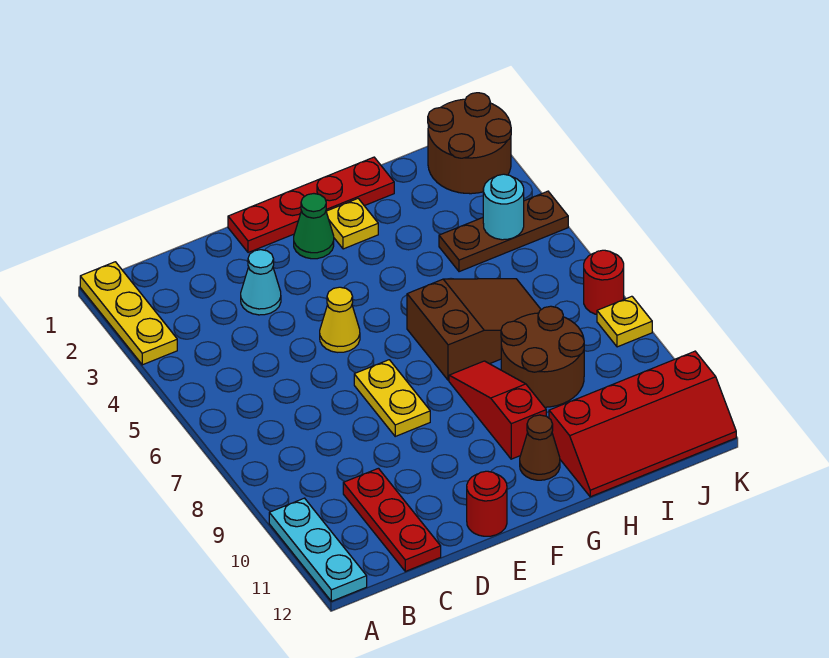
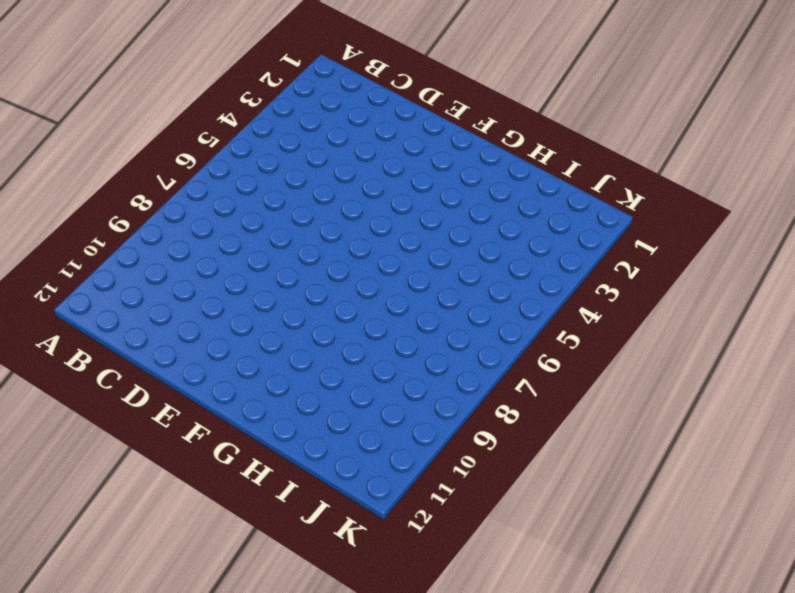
none -> yellow 1x3 plate [80,262,177,365]
none -> cyan 1x3 plate [269,498,367,601]
none -> red 1x3 plate [343,468,441,571]

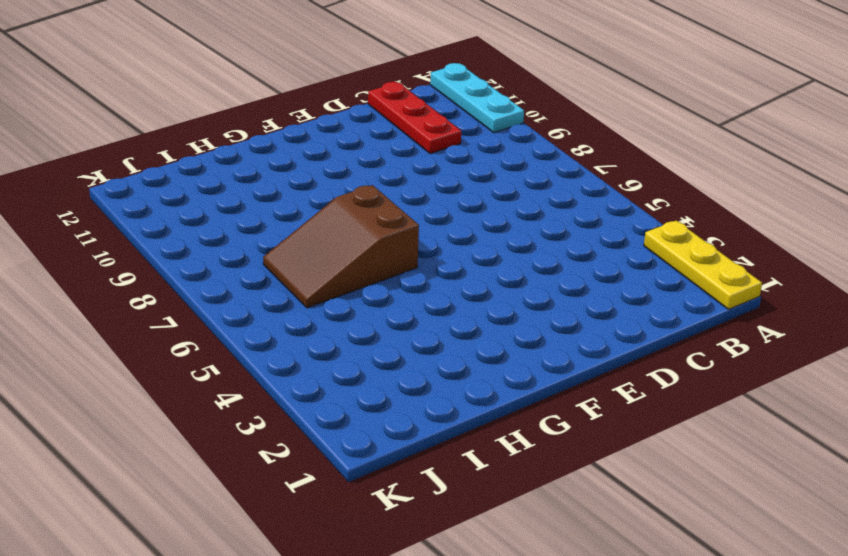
none -> cyan 1x1 cone [241,250,281,315]
none -> red 1x4 plate [228,157,394,253]
none -> yellow 1x1 cone [320,287,360,352]

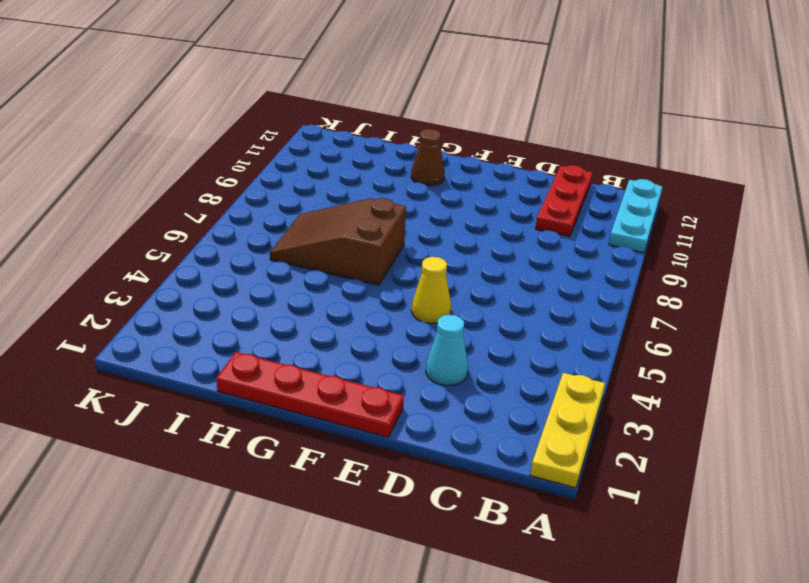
none -> yellow 1x2 plate [354,360,430,436]
none -> red 1x1 round brick [467,471,507,536]
none -> green 1x1 cone [294,194,334,259]

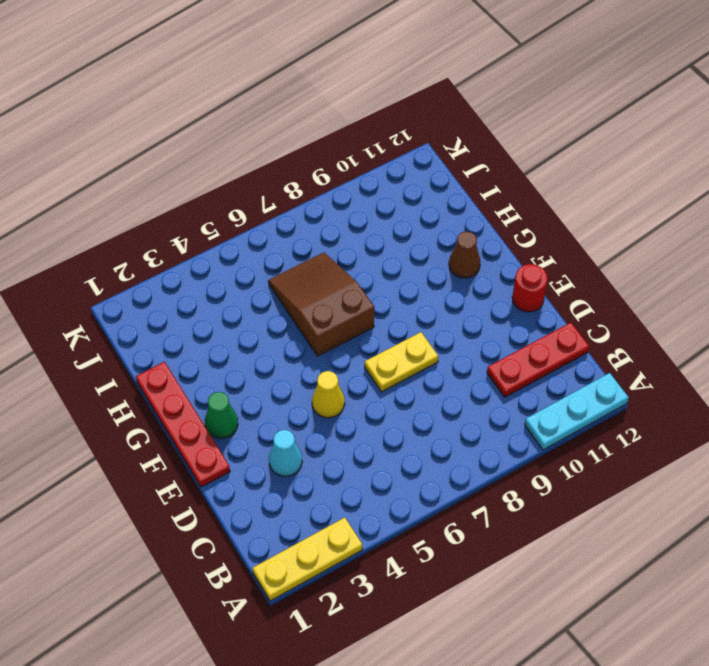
none -> yellow 1x1 plate [326,199,378,249]
none -> red 1x3 slope [449,361,546,459]
none -> brown 2x2 round brick [501,306,584,407]

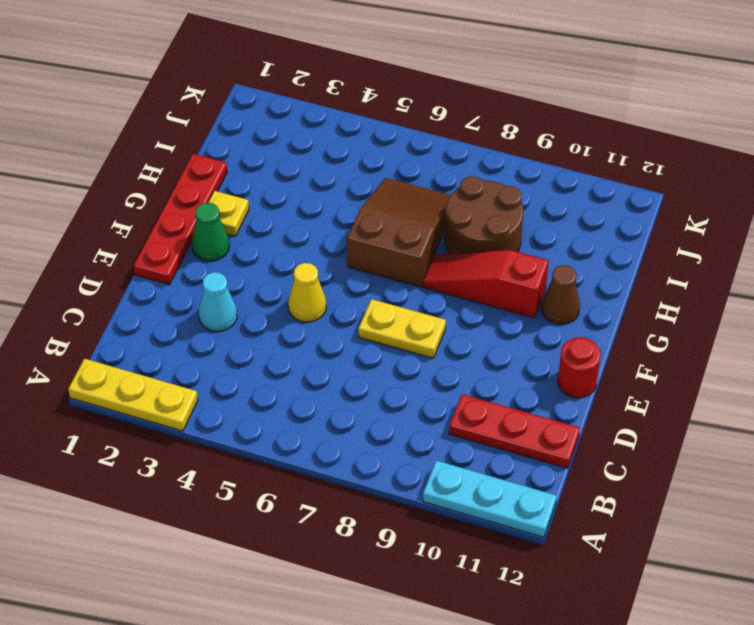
none -> red 2x4 slope [549,351,736,497]
none -> brown 1x3 plate [439,191,568,272]
none -> brown 2x2 round brick [428,93,511,194]

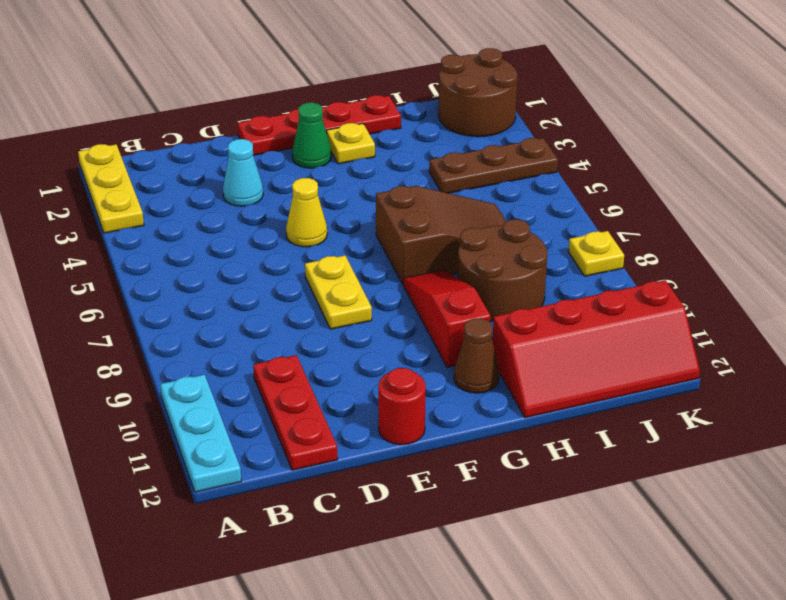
none -> red 1x1 round brick [584,250,624,314]
none -> cyan 1x1 round brick [483,174,524,240]

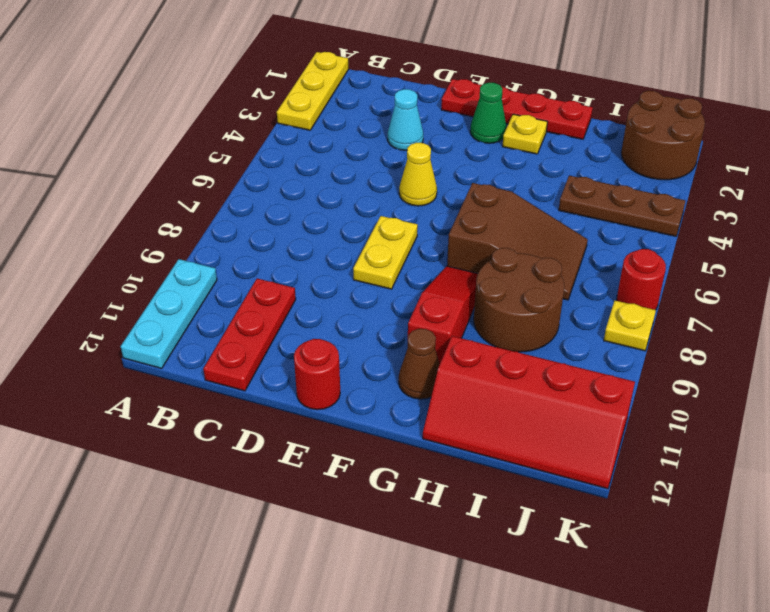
none -> cyan 1x1 round brick [483,174,524,240]

